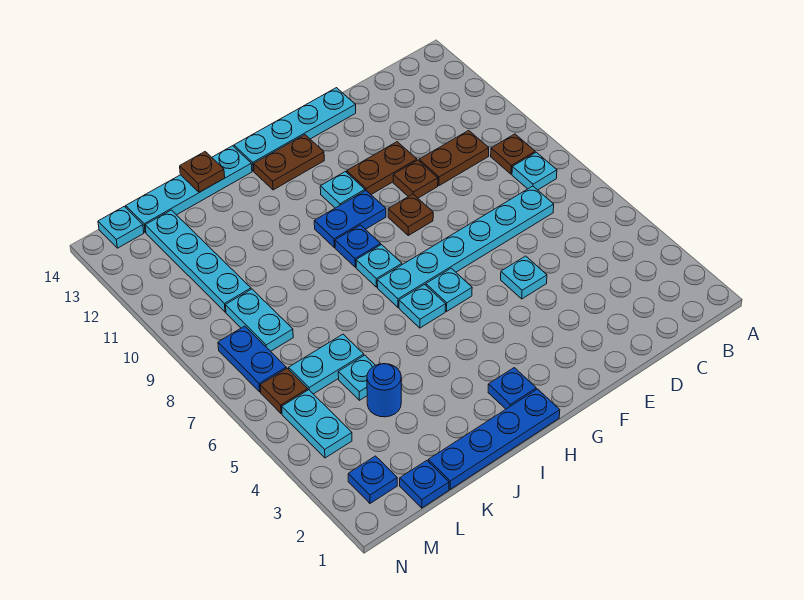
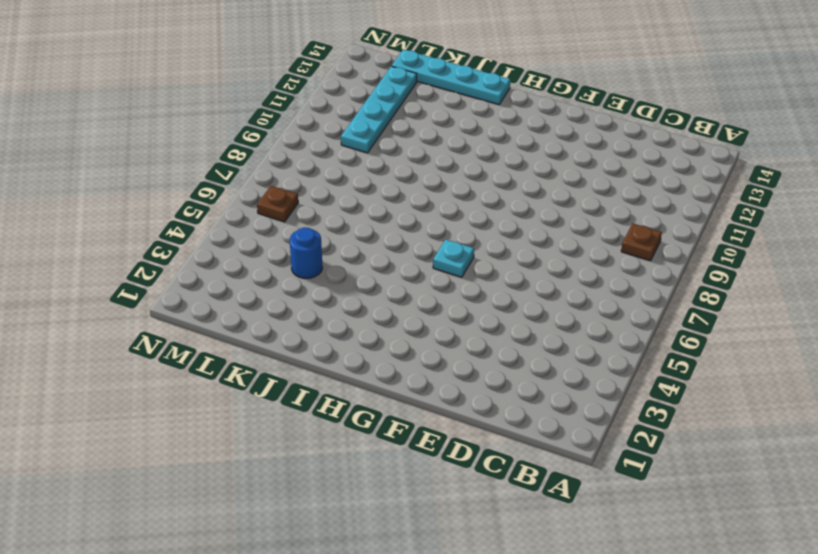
none -> cyan 1x1 plate [512,152,557,190]
none -> cyan 1x6 plate [377,186,554,307]
none -> brown 1x2 plate [419,130,489,186]
none -> cyan 1x1 plate [501,256,547,299]

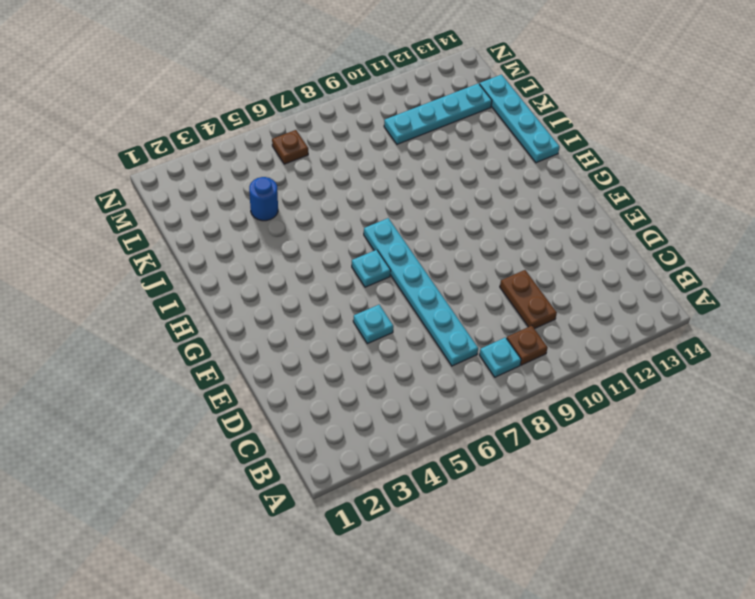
none -> brown 1x1 plate [393,160,438,198]
none -> brown 1x2 plate [347,142,417,194]
none -> cyan 1x4 plate [234,88,356,171]
none -> brown 1x1 plate [388,194,433,235]

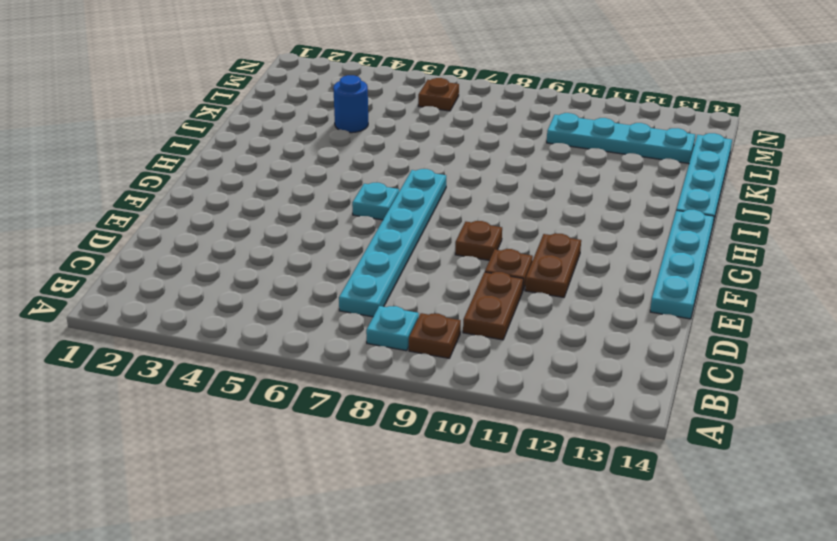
none -> cyan 1x1 plate [501,256,547,299]
none -> blue 1x2 plate [314,191,386,247]
none -> cyan 1x1 plate [320,172,365,208]
none -> brown 1x2 plate [254,135,324,190]

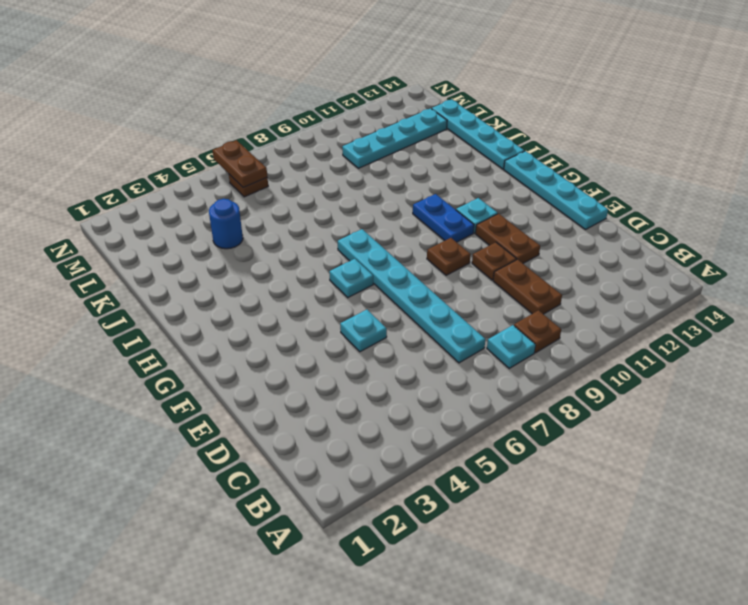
brown 1x2 plate [213,140,267,188] -> brown 1x2 plate moved to [254,135,324,190]
none -> blue 1x4 plate [428,389,560,489]
none -> blue 1x1 plate [488,368,536,409]
none -> cyan 1x1 plate [399,285,446,328]
none -> cyan 1x1 plate [356,245,402,287]

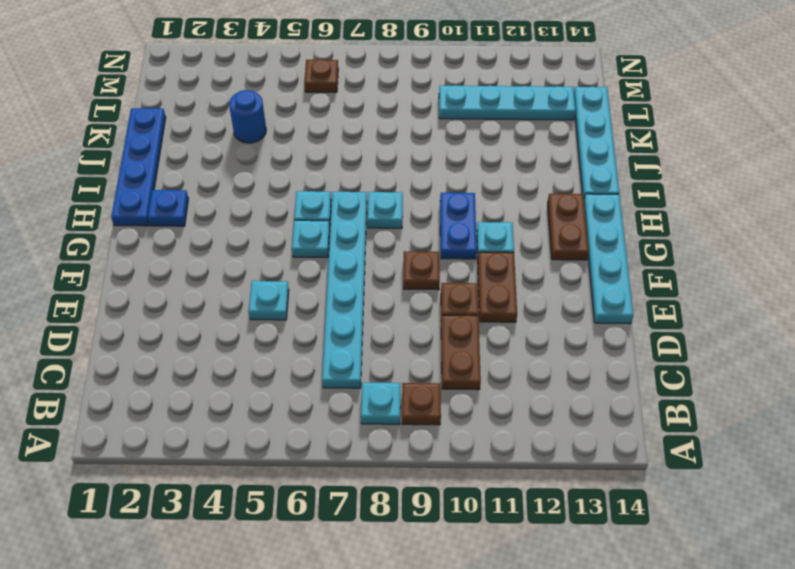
none -> blue 1x1 plate [335,225,381,267]
none -> cyan 1x1 plate [338,355,375,400]
none -> cyan 1x2 plate [289,334,364,394]
none -> blue 1x1 plate [400,461,449,508]

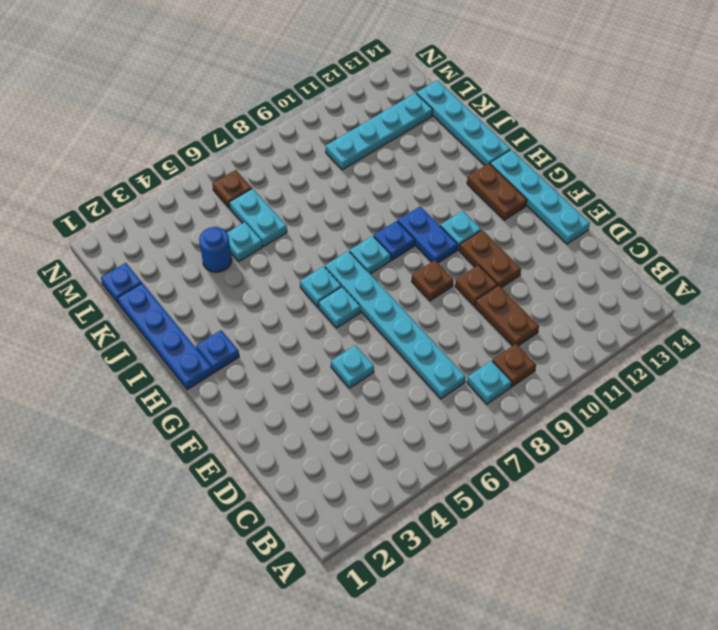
none -> cyan 1x2 plate [226,289,293,351]
none -> blue 1x1 plate [348,456,397,503]
none -> cyan 1x2 plate [282,390,352,458]
none -> blue 1x2 plate [218,326,286,392]

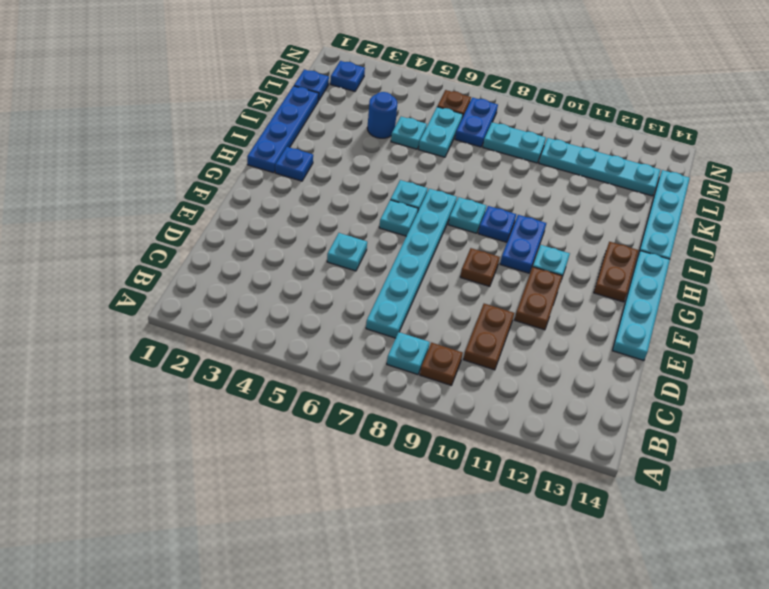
blue 1x2 plate [455,98,498,147] -> blue 1x2 plate turned to [218,326,286,392]
none -> brown 1x1 plate [393,160,438,198]
none -> cyan 1x2 plate [282,390,352,458]
none -> cyan 1x1 plate [98,206,144,248]
none -> brown 1x1 plate [180,152,225,192]

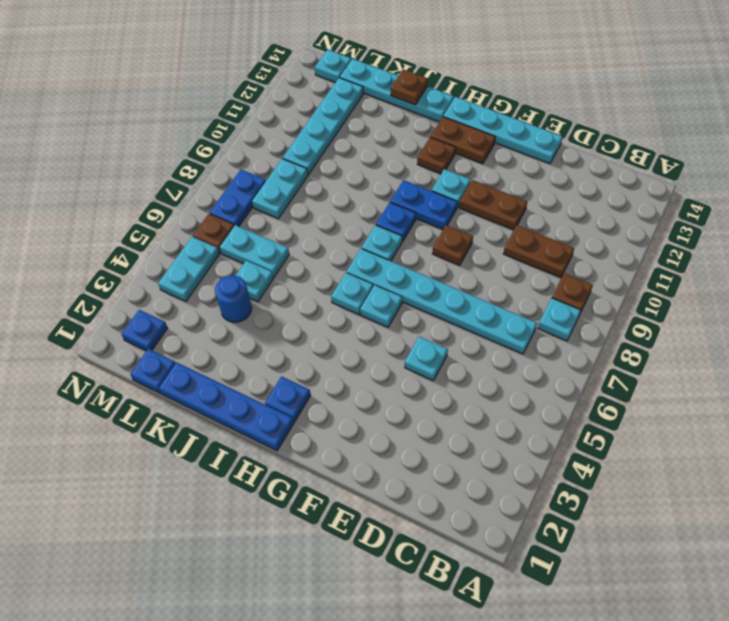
brown 1x1 plate [417,137,456,174] -> brown 1x1 plate moved to [393,160,438,198]

